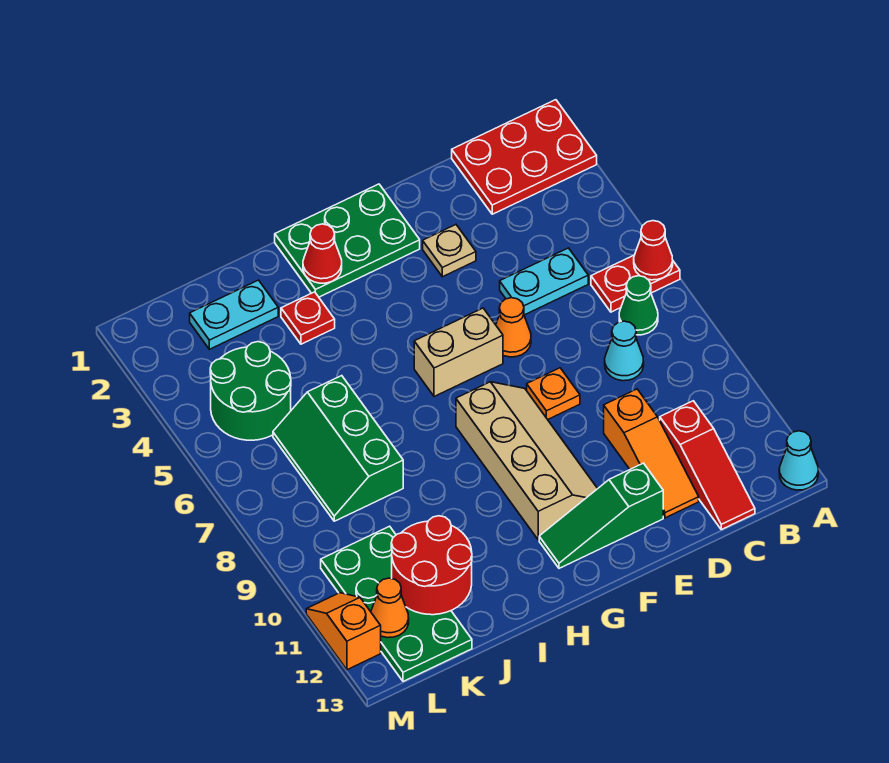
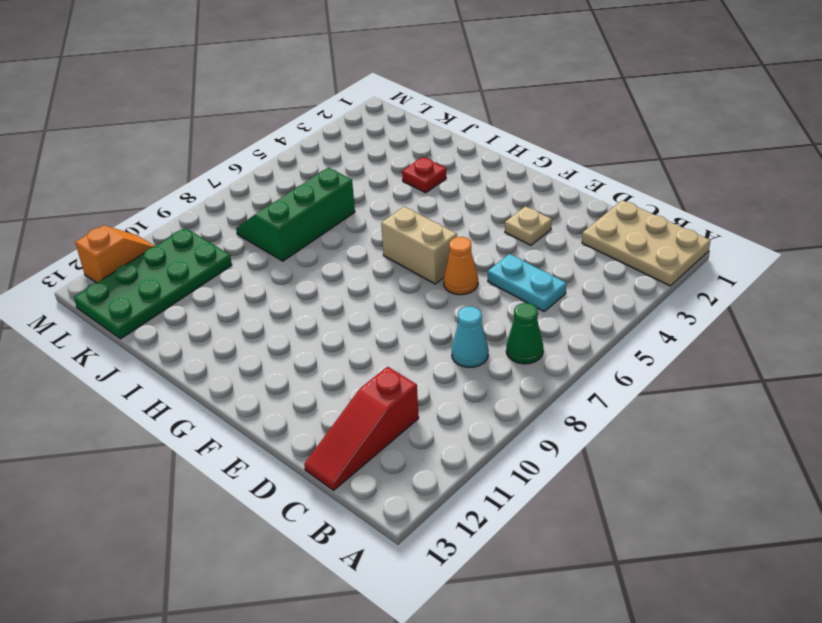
tan 2x3 plate [582,200,711,286] -> red 2x3 plate [452,100,597,214]
none -> red 1x2 plate [591,255,680,312]
none -> cyan 1x1 cone [779,431,818,490]
none -> orange 1x3 slope [604,389,699,518]

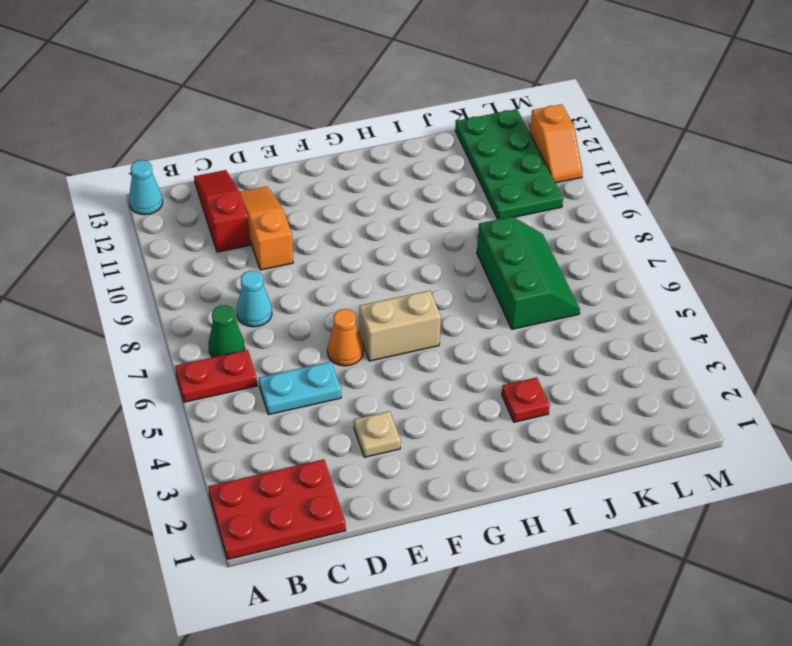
none -> orange 1x1 plate [527,368,580,420]
none -> green 1x3 slope [539,463,663,568]
none -> green 2x3 plate [275,184,420,297]

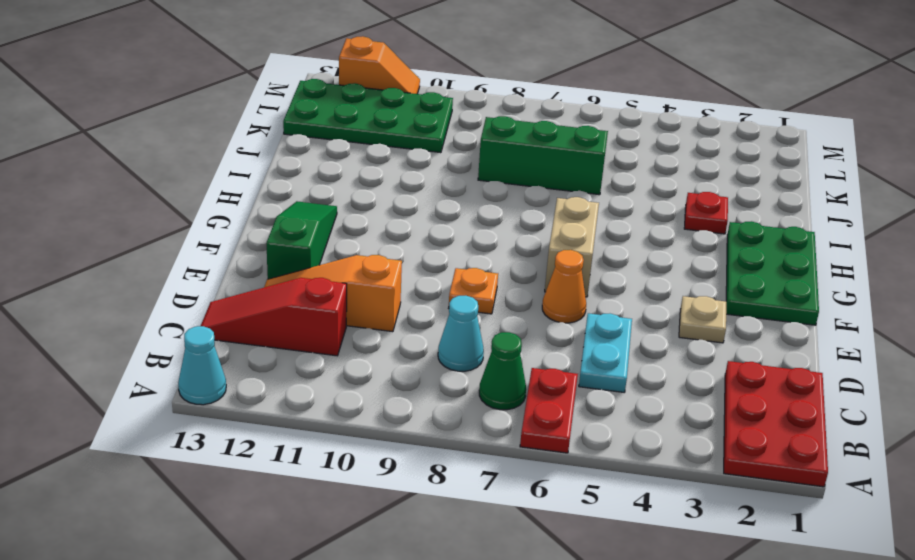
none -> tan 2x4 slope [456,382,598,540]
none -> cyan 1x2 plate [190,280,278,349]
none -> green 2x2 round brick [210,342,291,440]

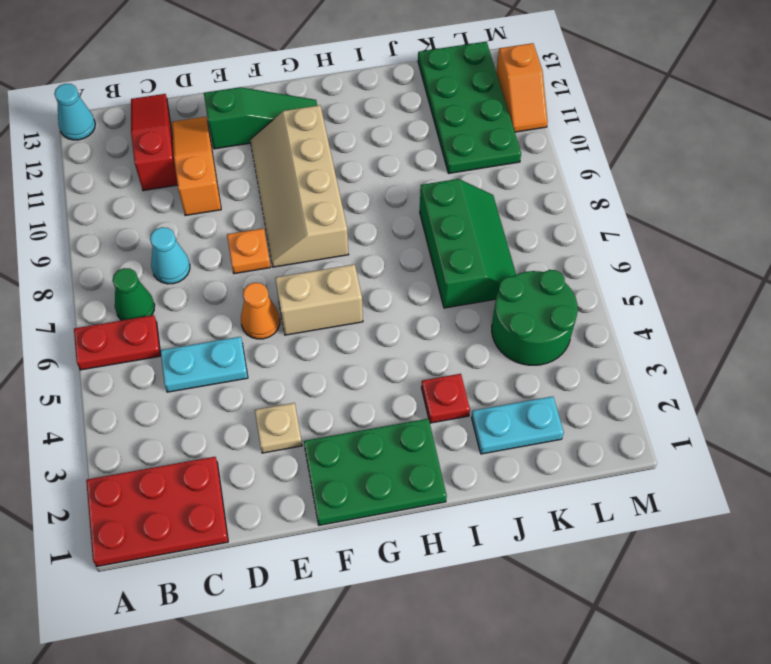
none -> red 1x1 cone [634,221,673,280]
none -> red 1x1 cone [303,224,342,283]
none -> red 2x2 round brick [391,516,472,615]

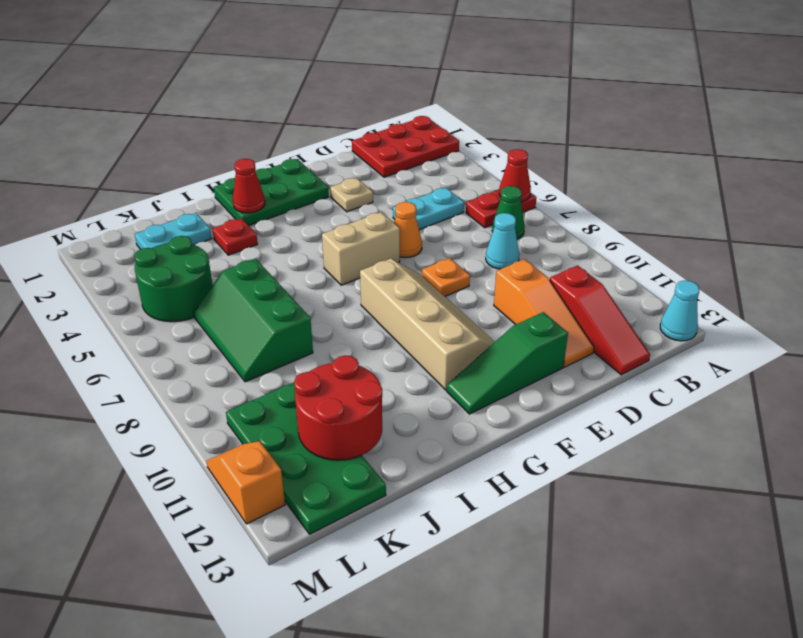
none -> orange 1x1 cone [371,578,409,638]

